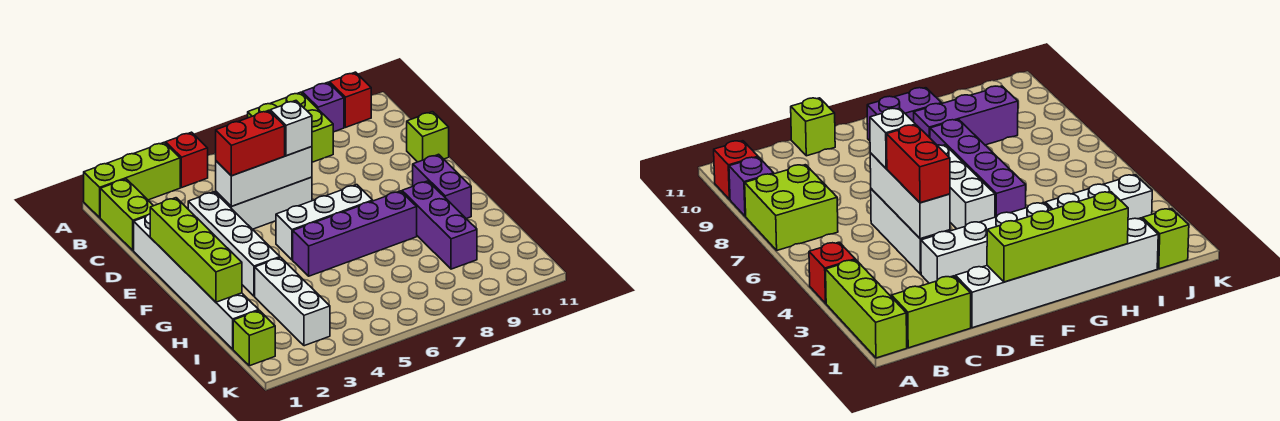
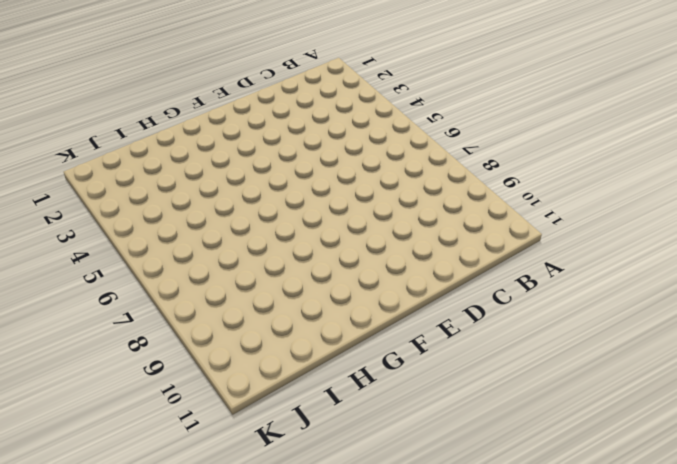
none -> lime 1x3 brick [84,142,180,217]
none -> red 1x1 brick [166,132,208,188]
none -> lime 2x2 brick [248,92,333,162]

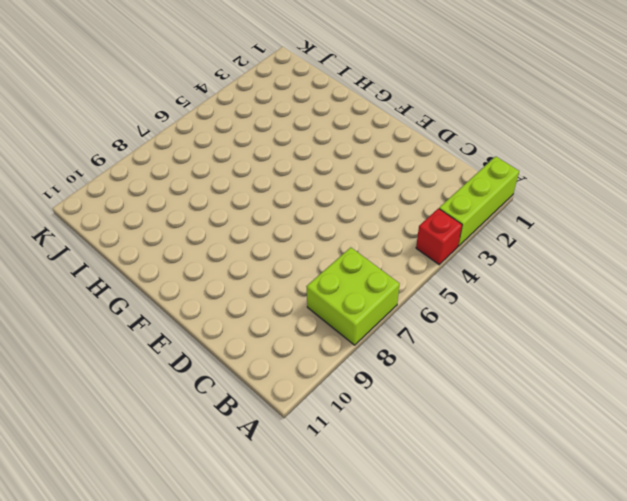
none -> purple 1x1 brick [302,82,344,132]
none -> red 1x1 brick [330,72,371,127]
none -> lime 1x2 brick [100,179,153,250]

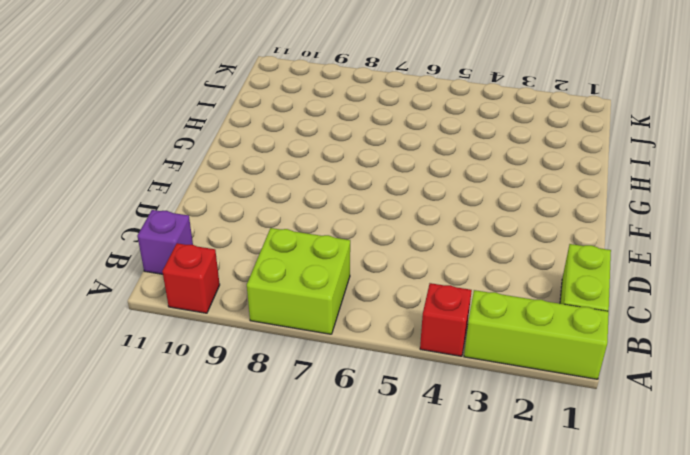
purple 1x1 brick [137,210,193,274] -> purple 1x1 brick moved to [302,82,344,132]
none -> white 1x6 brick [134,214,259,349]
none -> white 1x4 brick [188,192,280,296]
none -> white 1x3 brick [216,177,312,229]

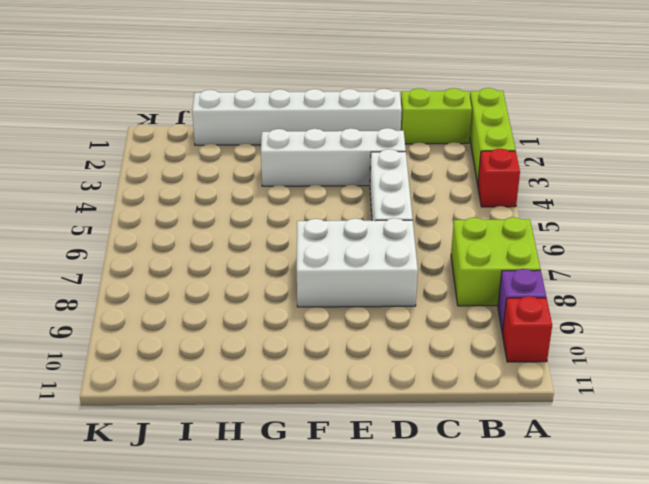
white 2x3 brick [297,218,418,307] -> white 1x3 brick [276,185,373,260]
none -> lime 1x1 brick [407,112,449,162]
none -> purple 1x2 brick [413,154,471,219]
none -> purple 1x4 brick [293,191,417,276]

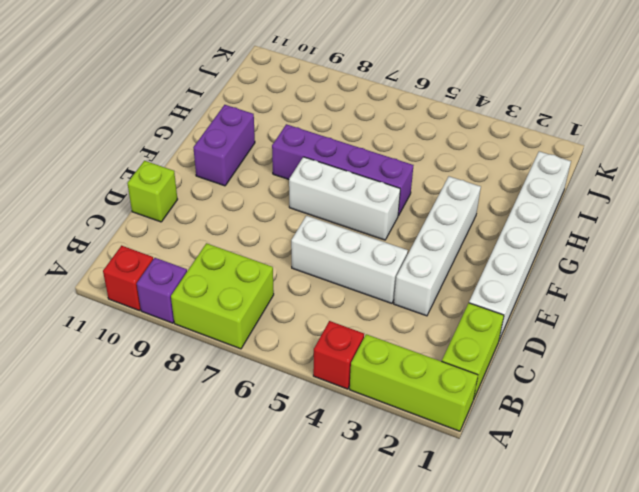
none -> purple 1x3 brick [402,181,477,269]
none -> white 1x3 brick [255,258,330,346]
none -> lime 1x1 brick [233,310,275,366]

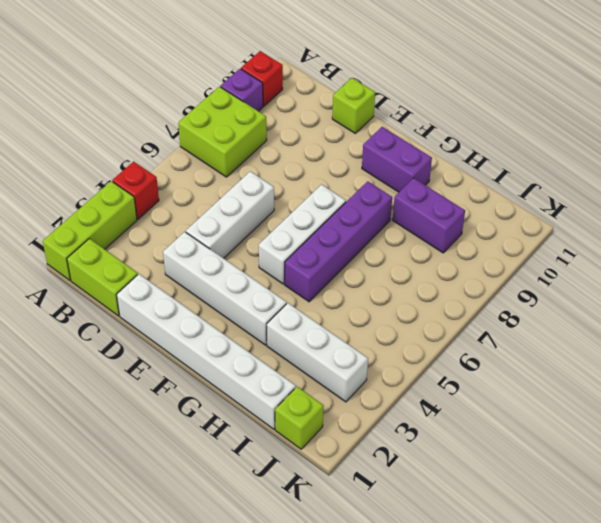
purple 1x2 brick [393,178,465,253] -> purple 1x3 brick [402,181,477,269]
none -> white 1x3 brick [216,147,312,206]
none -> lime 1x4 brick [150,198,242,302]
none -> red 1x2 brick [216,110,285,176]

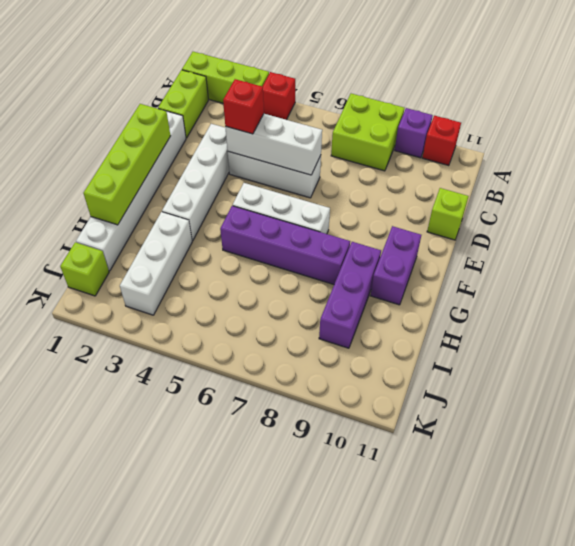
red 1x1 brick [223,79,264,134] -> red 1x2 brick [216,110,285,176]
none -> white 1x1 brick [270,101,312,156]

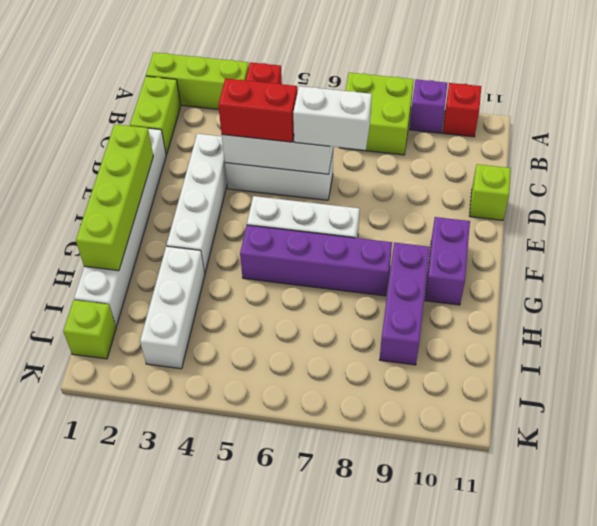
white 1x2 brick [293,86,372,150] -> white 1x1 brick [270,101,312,156]

